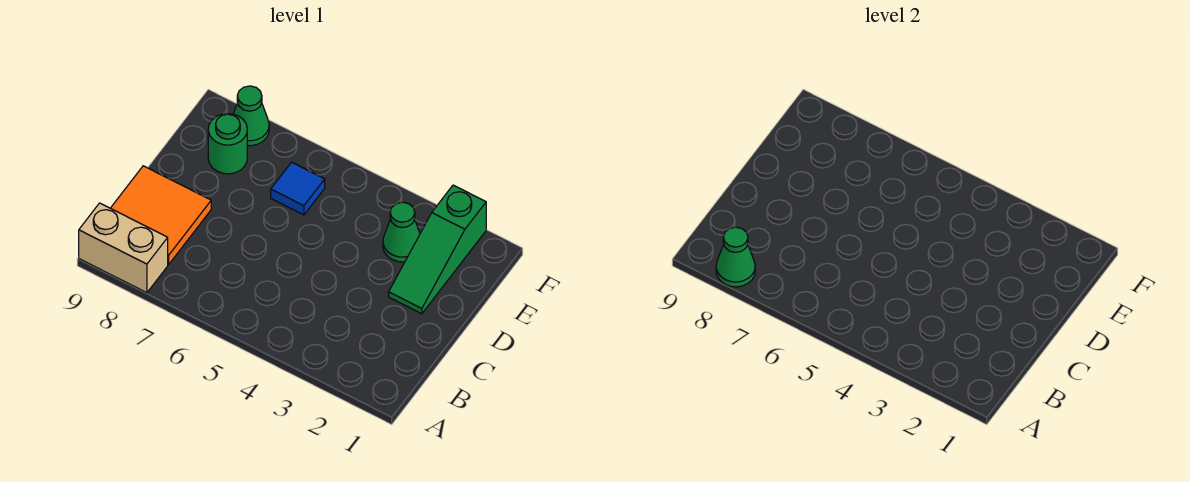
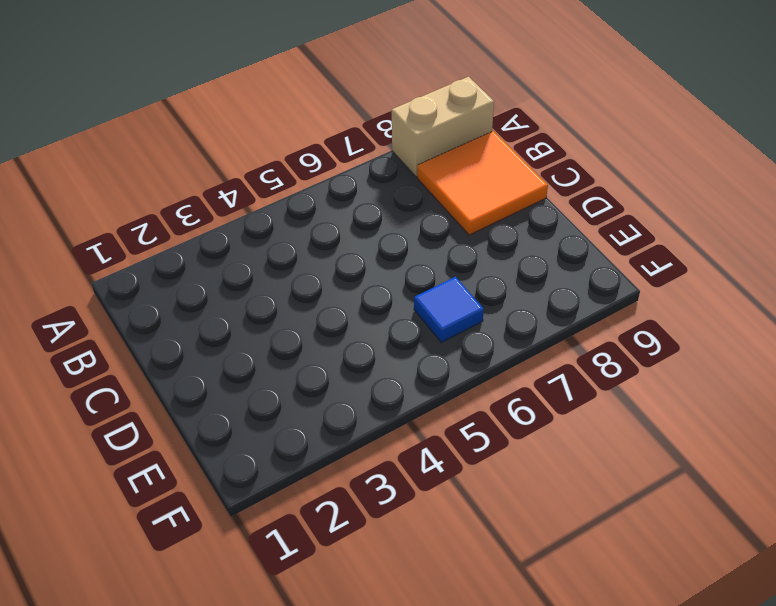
none -> green 1x3 slope [389,185,486,314]
none -> green 1x1 cone [383,202,420,262]

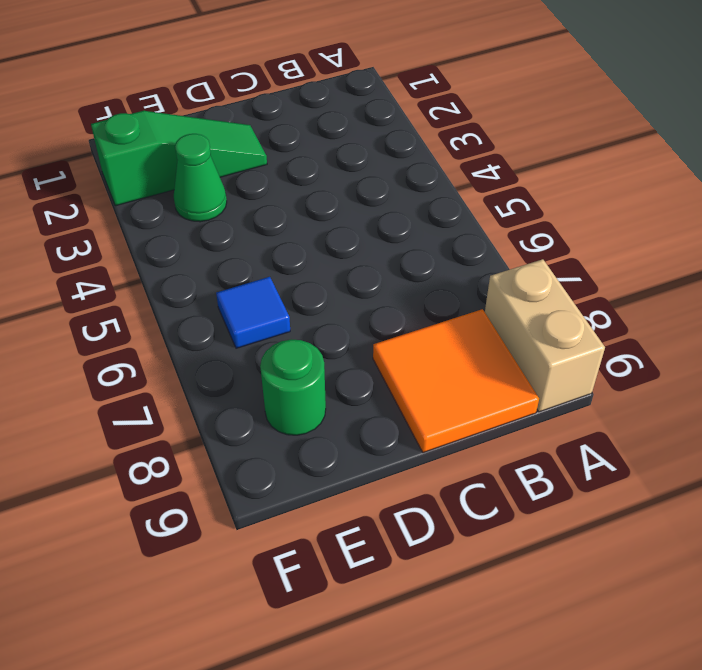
none -> green 1x1 cone [233,86,269,146]
none -> green 1x1 cone [716,227,755,287]

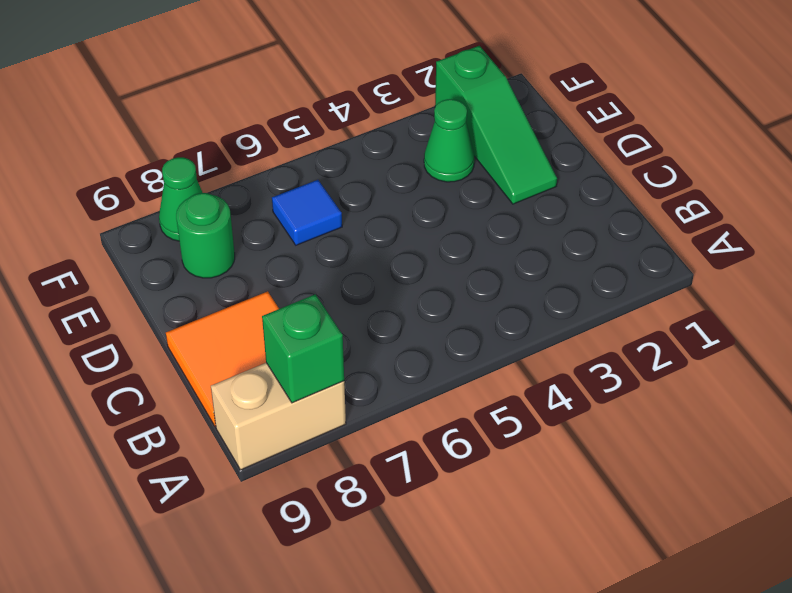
green 1x1 brick [262,294,344,403] -> green 1x1 cone [716,227,755,287]

